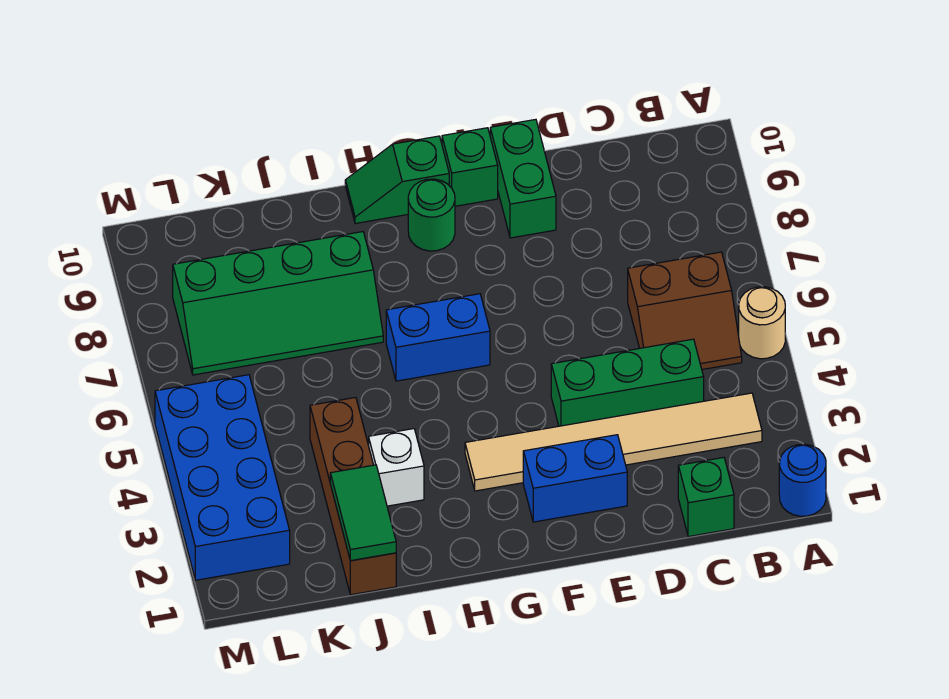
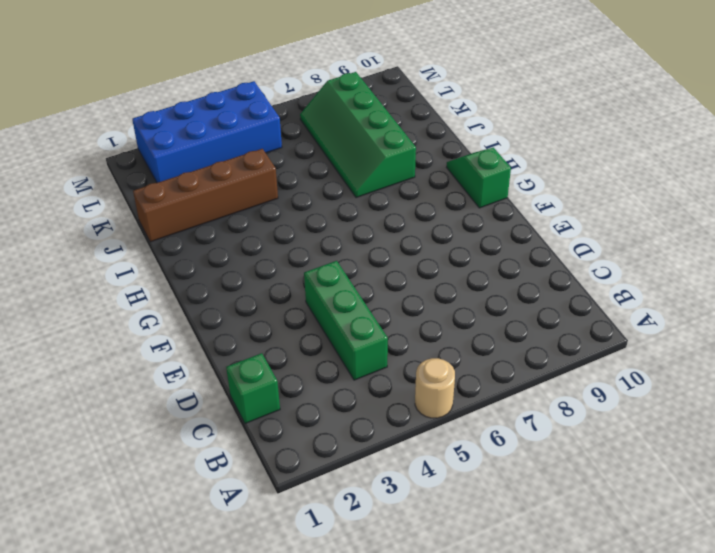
none -> blue 1x1 round brick [779,444,826,516]
none -> tan 1x6 tile [465,393,762,491]
none -> brown 2x2 slope [628,252,742,370]

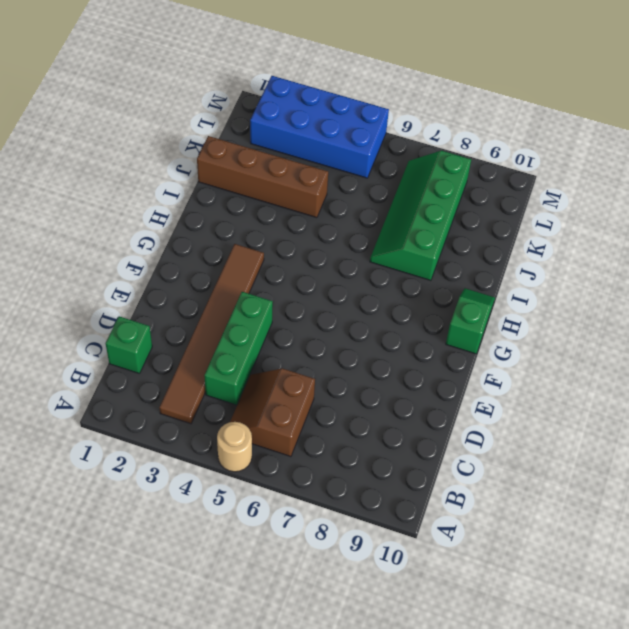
brown 1x6 tile [159,244,264,424] -> tan 1x6 tile [465,393,762,491]
none -> blue 1x1 round brick [779,444,826,516]
none -> blue 1x2 brick [523,435,627,522]
none -> green 1x2 brick [490,119,556,238]

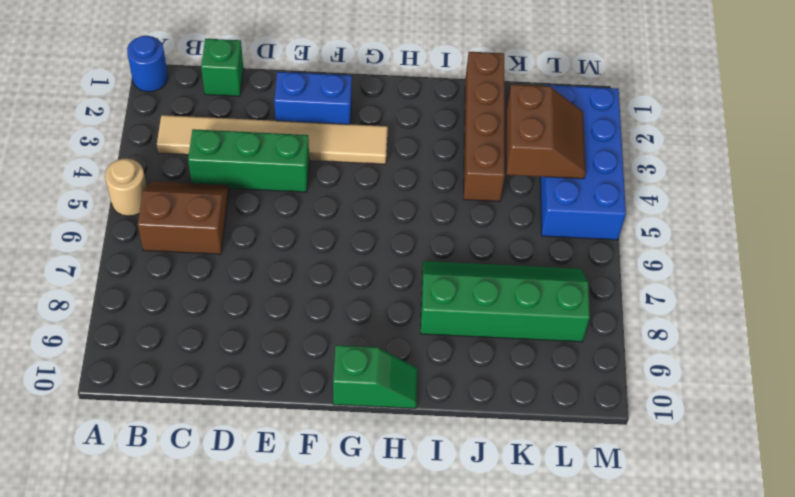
brown 2x2 slope [506,84,586,179] -> none
none -> green 1x2 brick [490,119,556,238]
none -> green 1x1 brick [442,128,498,206]
none -> blue 1x2 brick [386,294,490,381]

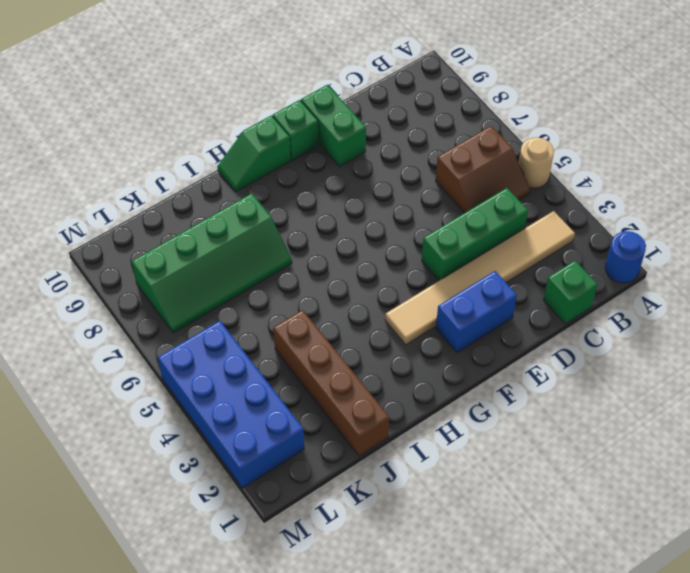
none -> blue 1x2 brick [386,294,490,381]
none -> green 1x1 round brick [408,179,455,251]
none -> white 1x1 brick [369,429,424,506]

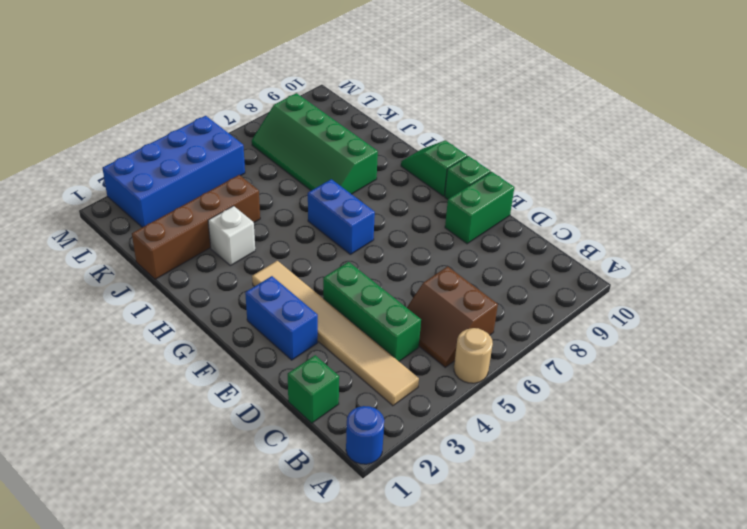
none -> green 1x1 round brick [408,179,455,251]
none -> green 1x2 tile [330,465,396,561]

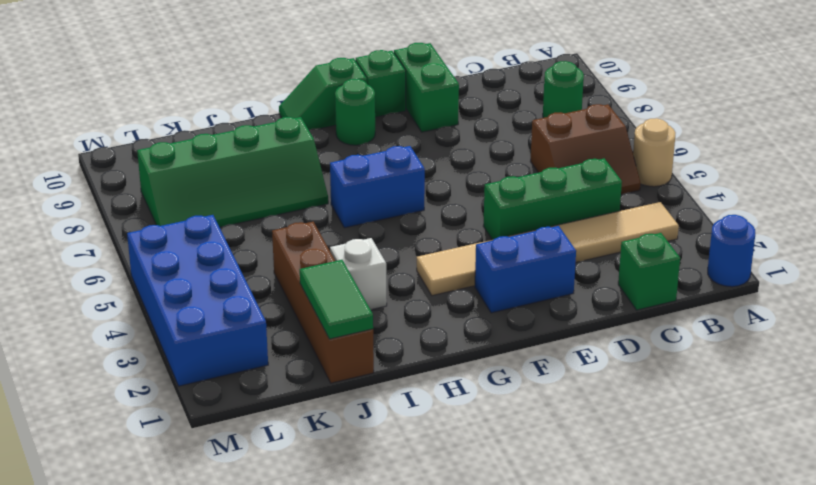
green 1x1 round brick [543,61,584,118] -> none

